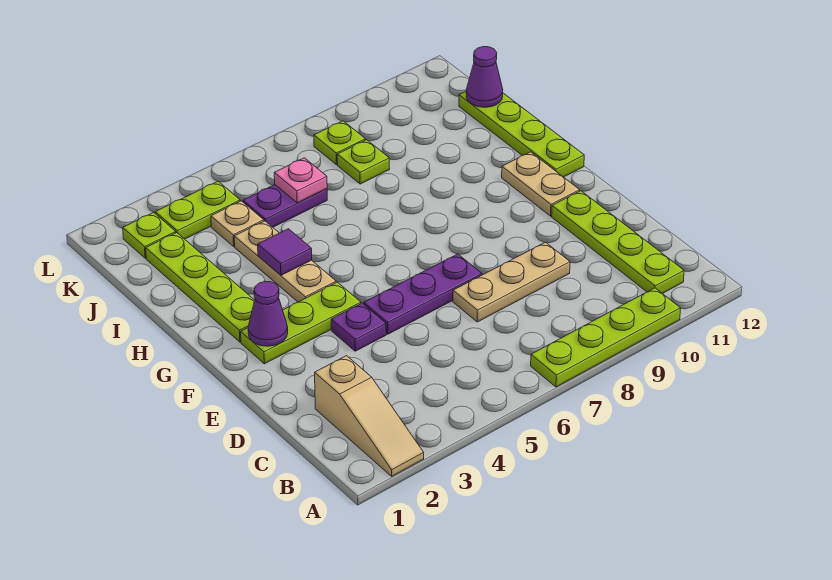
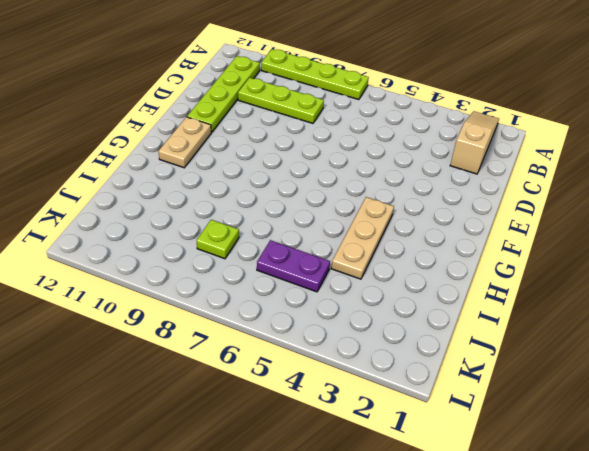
lime 1x3 plate [238,78,324,123] -> lime 1x3 plate moved to [241,282,361,364]
none -> tan 1x3 plate [453,242,570,322]
none -> purple 1x1 plate [331,303,386,351]
none -> purple 1x3 plate [364,254,482,334]

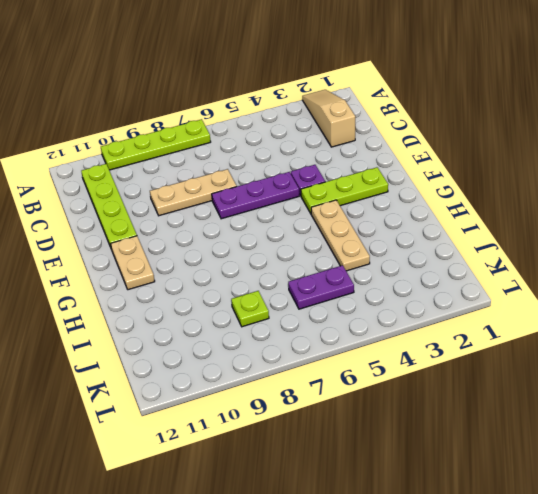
none -> lime 1x4 plate [146,233,255,342]
none -> lime 1x4 plate [459,91,584,177]
none -> tan 1x1 plate [211,201,264,246]

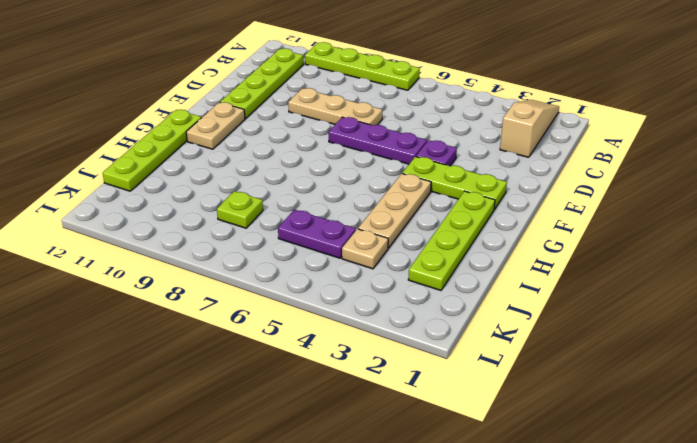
none -> lime 1x1 plate [123,212,176,258]
none -> lime 1x2 plate [155,181,240,239]
none -> lime 1x1 plate [314,121,366,165]

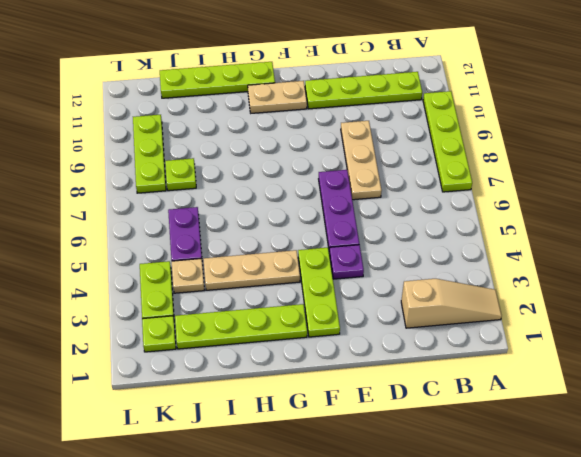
lime 1x3 plate [133,115,166,193] -> lime 1x1 plate [314,121,366,165]
none -> purple 1x1 cone [248,281,288,346]
none -> purple 1x1 tile [258,229,312,275]
none -> pink 1x1 plate [274,158,327,203]

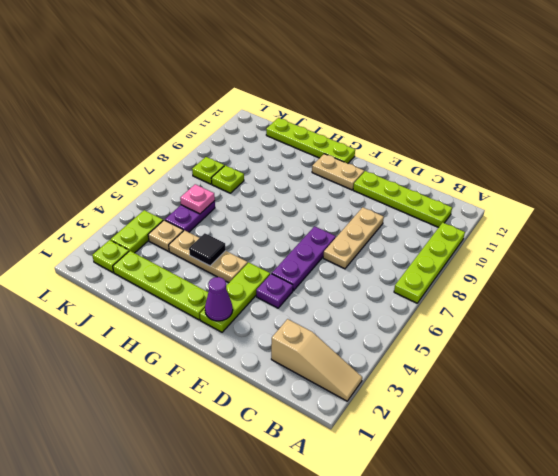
black 1x1 tile [189,233,226,266] -> purple 1x1 tile [258,229,312,275]
none -> purple 1x1 cone [466,47,503,107]

